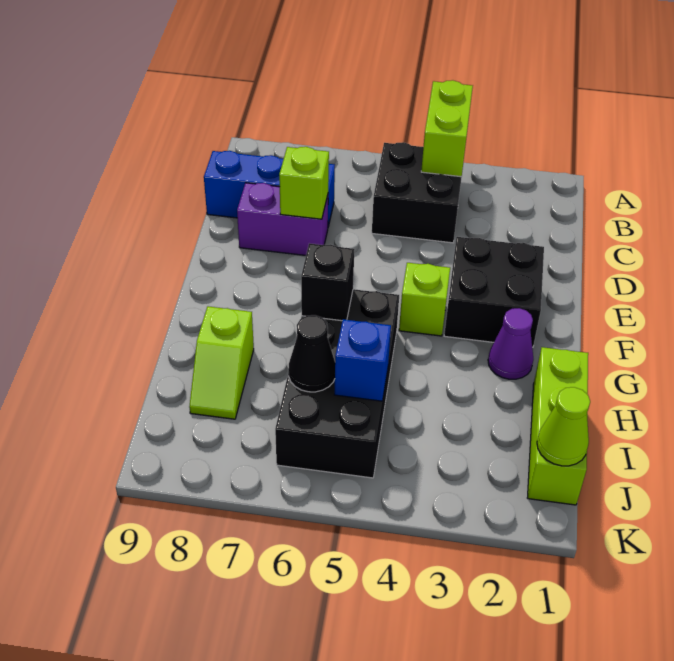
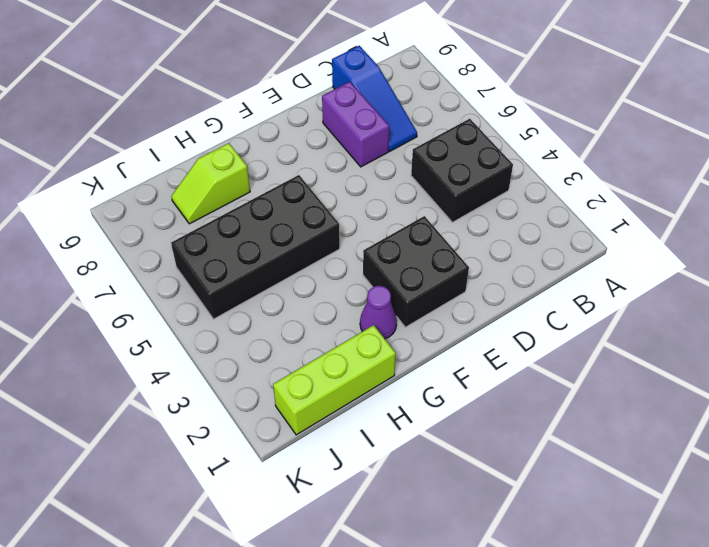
blue 1x3 slope [332,46,417,151] -> blue 1x3 brick [204,151,335,227]
none -> lime 1x1 brick [399,263,450,336]
none -> lime 1x2 brick [421,80,473,177]
none -> lime 1x1 brick [279,147,329,219]

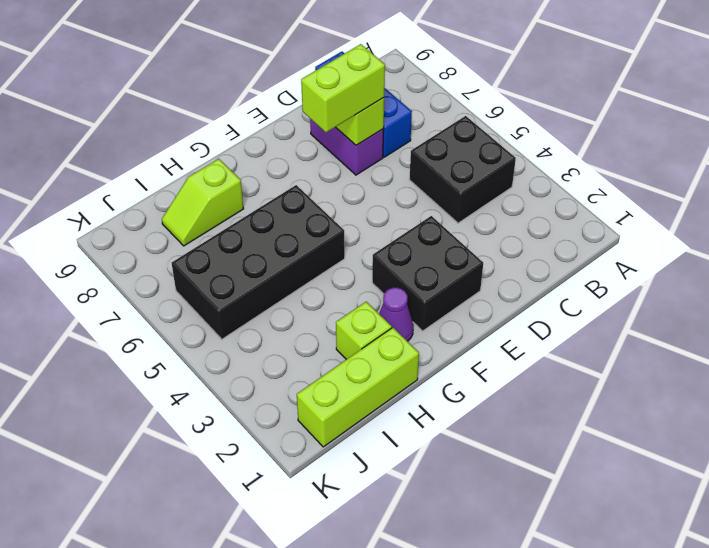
lime 1x2 brick [301,44,385,132] -> lime 1x2 brick moved to [421,80,473,177]
lime 1x1 brick [336,302,392,359] -> lime 1x1 brick moved to [399,263,450,336]
none -> black 1x1 brick [301,243,354,321]
none -> blue 1x1 brick [334,319,391,401]
none -> black 1x1 cone [288,315,335,392]

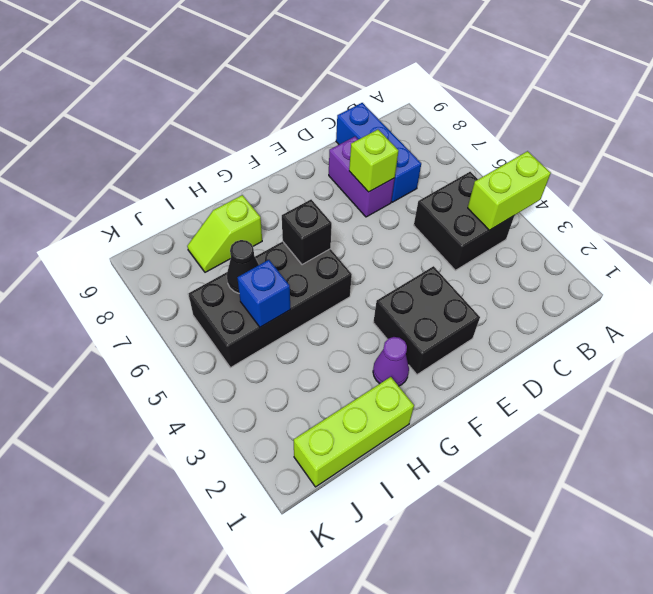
none -> lime 1x1 brick [399,263,450,336]
none -> lime 1x1 cone [537,387,590,466]

